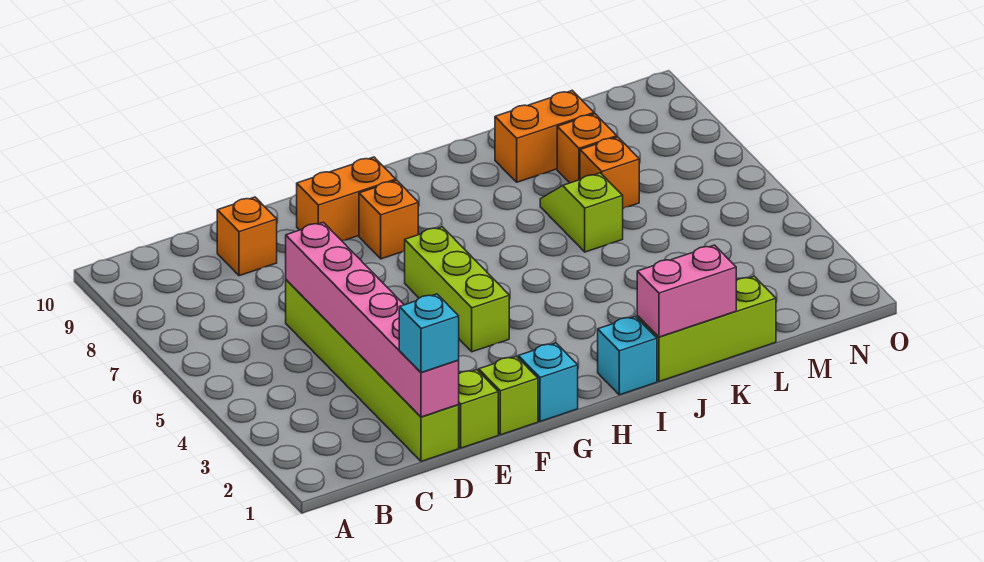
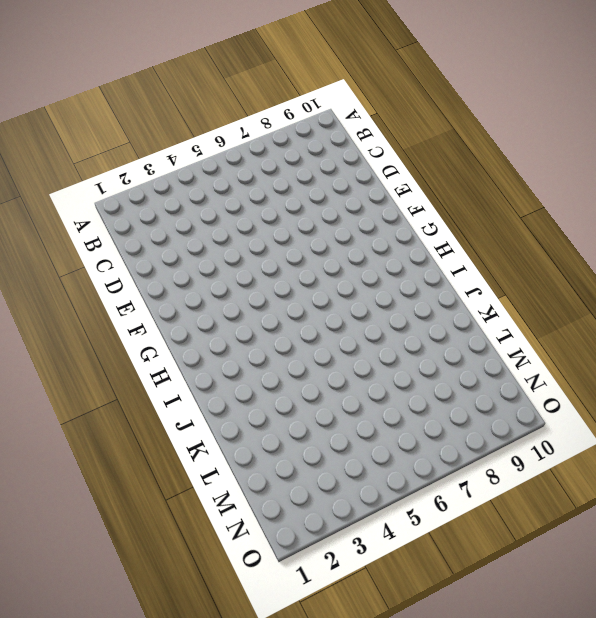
none -> lime 1x6 brick [286,280,459,461]
none -> orange 1x1 brick [217,197,277,276]
none -> lime 1x1 brick [459,370,498,448]

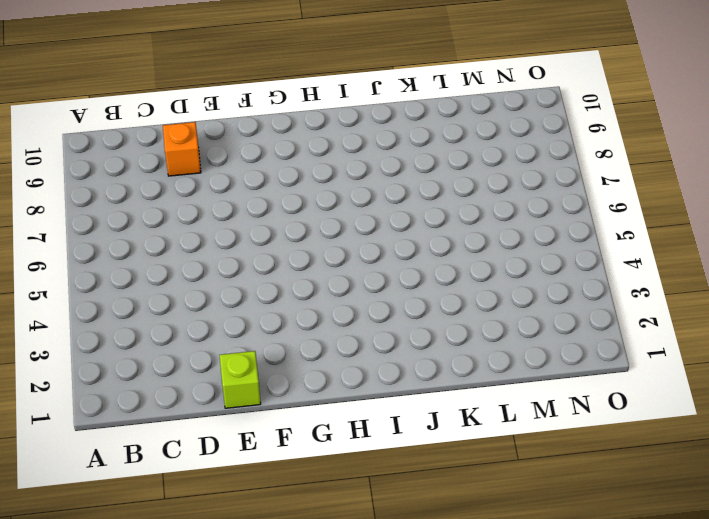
none -> lime 1x6 brick [286,280,459,461]
none -> lime 1x1 brick [479,356,538,435]
none -> orange 1x2 brick [297,157,396,241]

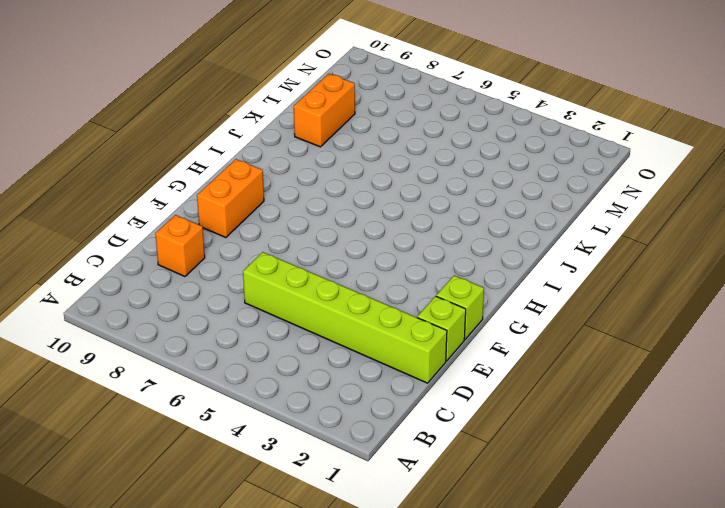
none -> cyan 1x1 brick [518,343,578,421]
none -> lime 1x3 brick [405,227,509,352]
none -> orange 1x1 brick [359,180,418,259]

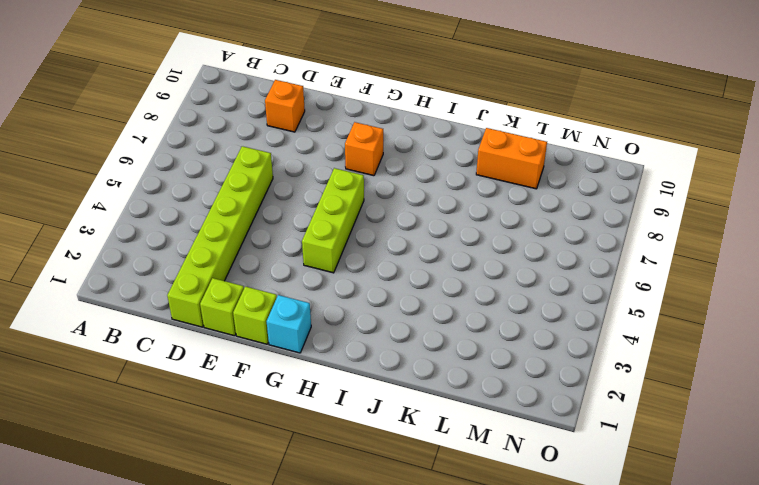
none -> orange 1x2 brick [297,157,396,241]
none -> cyan 1x1 brick [598,316,657,395]
none -> lime 1x3 brick [637,276,776,381]

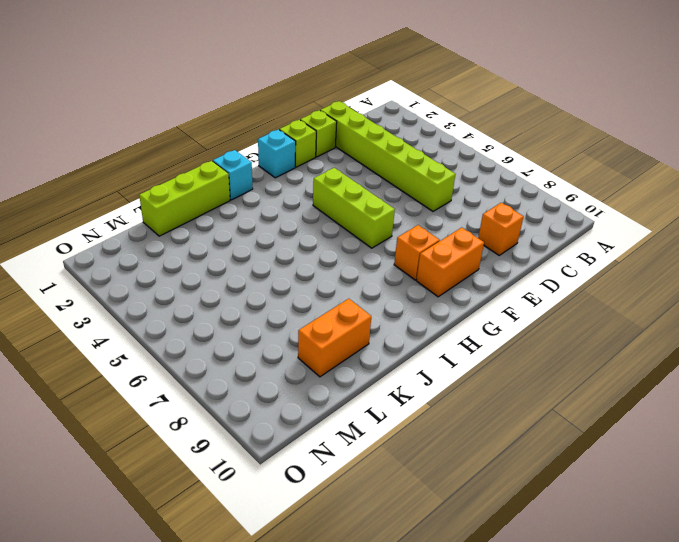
none -> lime 1x2 slope [540,173,623,252]
none -> orange 1x1 brick [580,137,639,208]
none -> orange 1x1 brick [557,114,617,183]

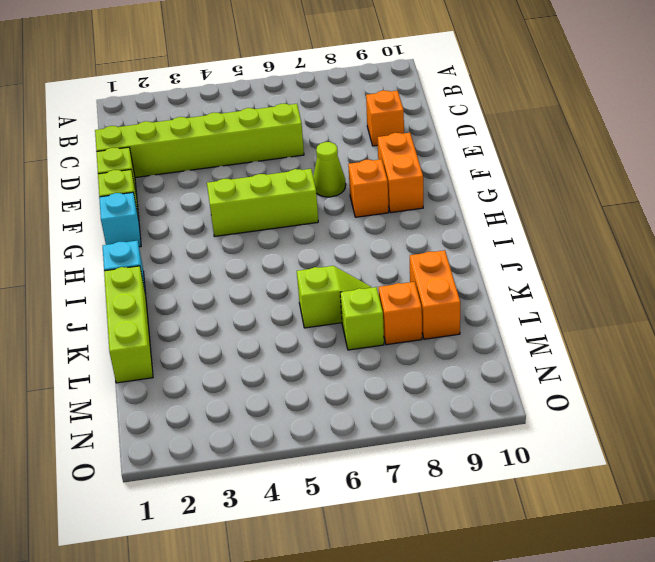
lime 1x1 cone [313,142,346,197] -> none
lime 1x1 brick [340,287,384,350] -> orange 1x1 brick [580,137,639,208]
none -> pink 1x6 brick [286,222,459,417]
none -> pink 1x2 brick [637,245,736,337]
none -> cyan 1x1 brick [399,294,459,373]

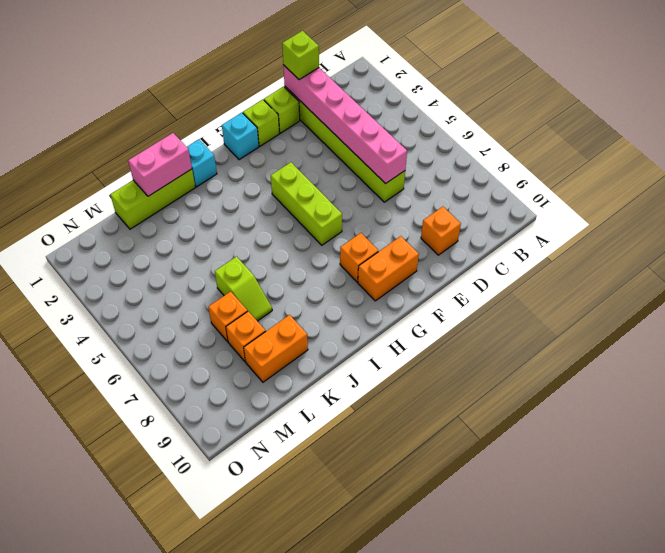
lime 1x1 brick [282,31,319,80] -> cyan 1x1 brick [399,294,459,373]

